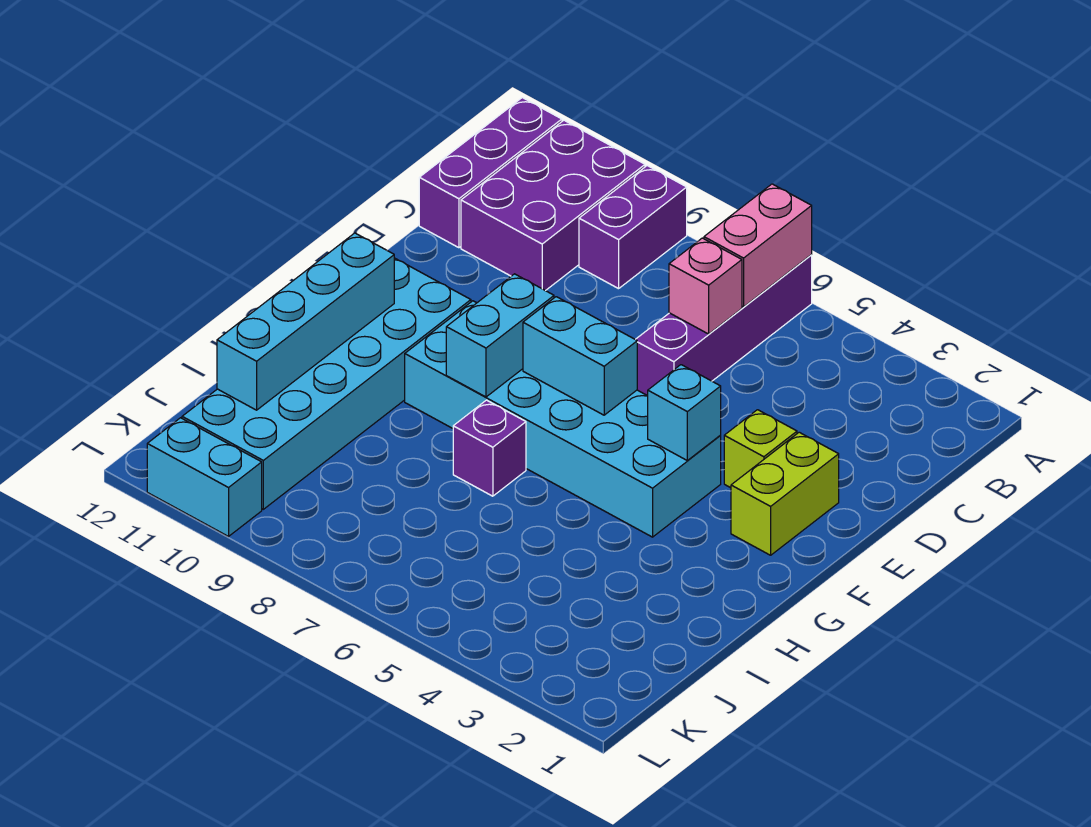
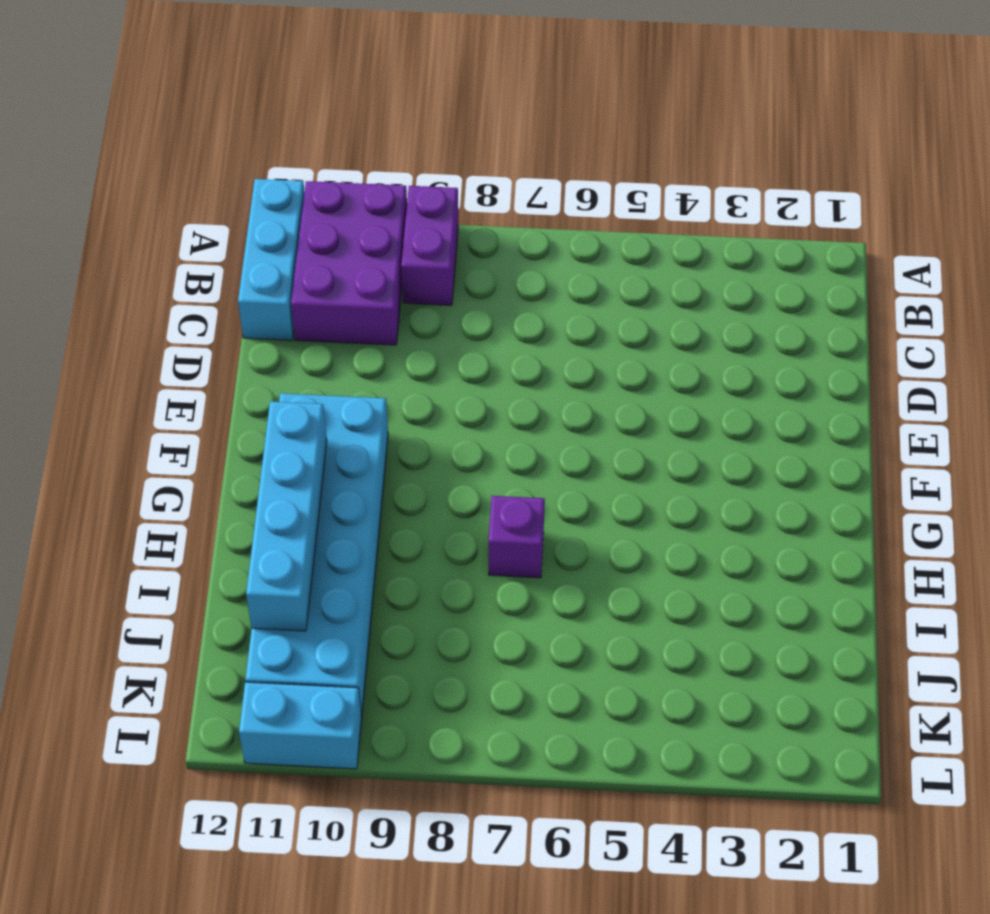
cyan 1x3 brick [238,179,305,340] -> purple 1x3 brick [419,98,562,248]
none -> purple 1x4 brick [635,255,812,396]
none -> lime 1x2 brick [731,432,839,555]
none -> lime 1x1 brick [724,410,797,488]

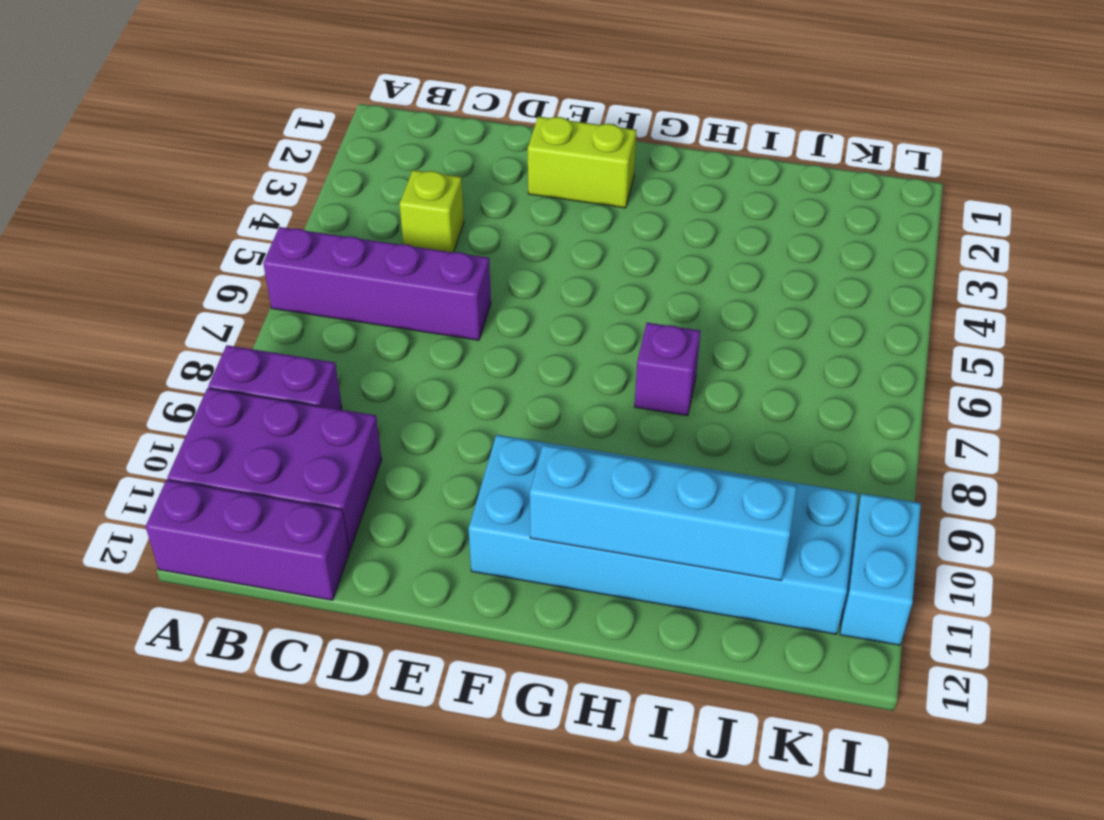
lime 1x1 brick [400,170,464,252] -> lime 1x1 brick moved to [724,410,797,488]
none -> cyan 2x6 brick [405,301,721,537]
none -> pink 1x2 brick [704,184,812,307]
none -> pink 1x1 brick [669,238,742,334]

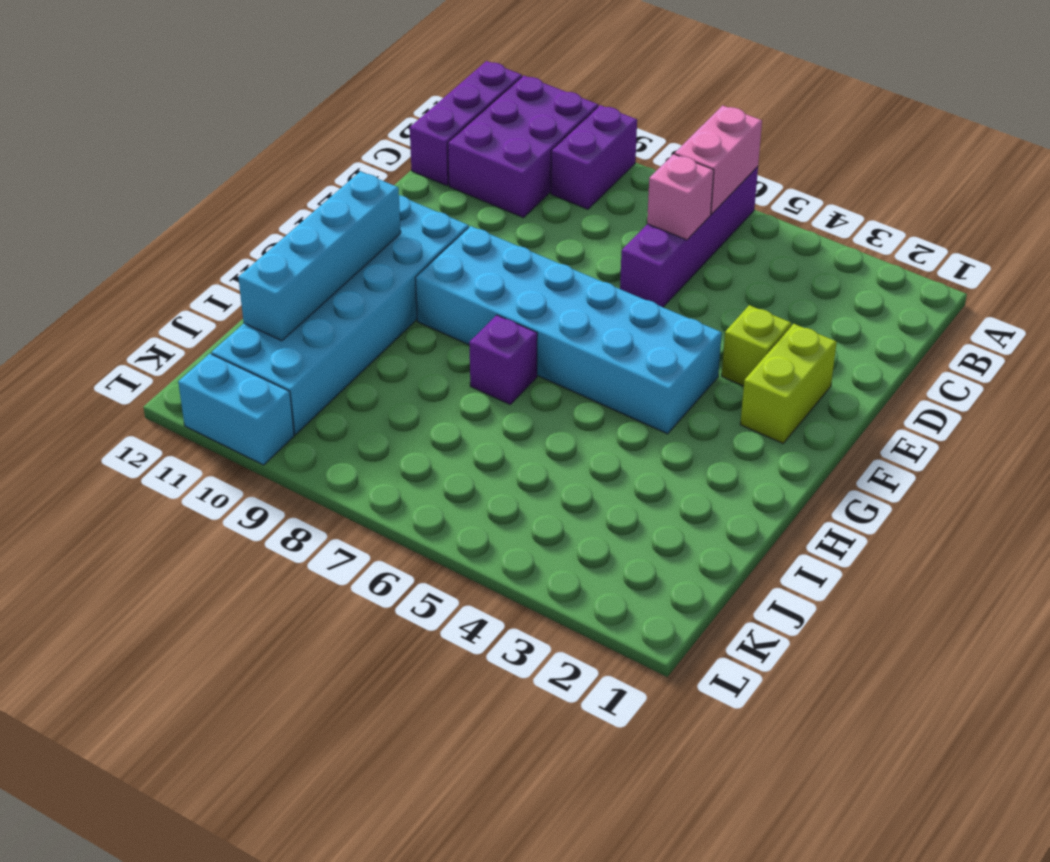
none -> cyan 1x1 brick [648,365,721,460]
none -> cyan 1x2 brick [523,297,637,415]
none -> cyan 1x2 brick [446,274,554,397]

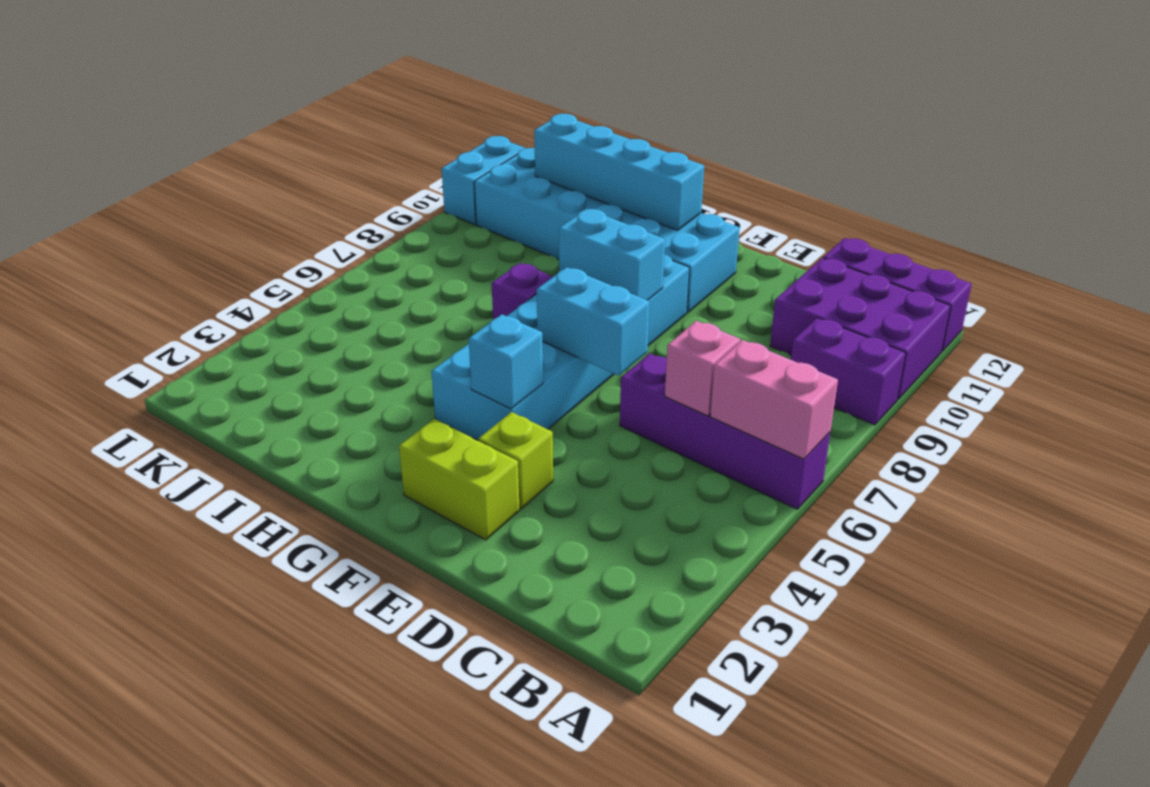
cyan 1x2 brick [537,267,649,376] -> cyan 1x2 brick turned to [523,297,637,415]

